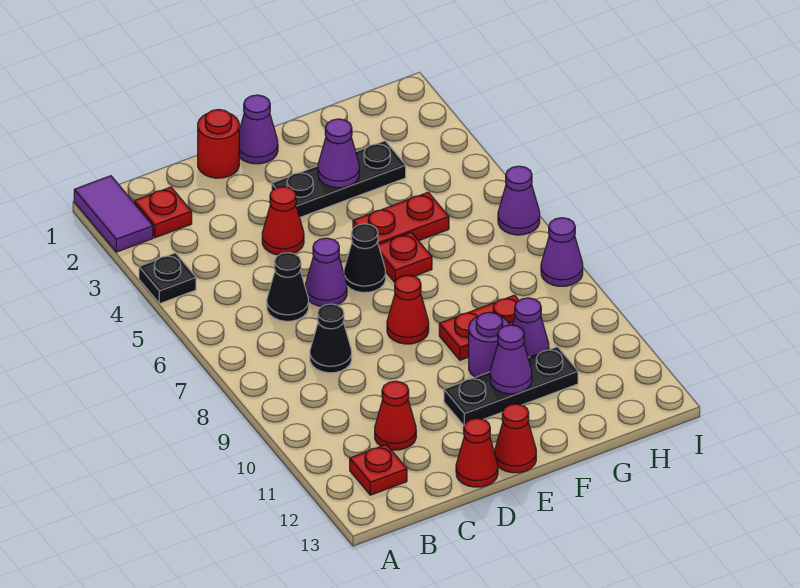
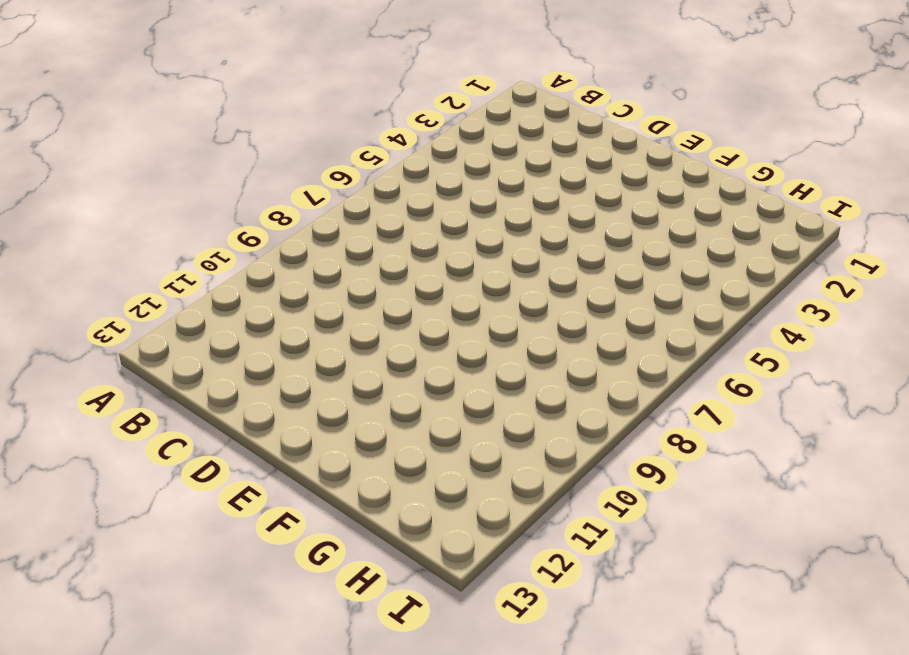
none -> purple 1x2 tile [74,176,153,252]
none -> black 1x1 plate [139,253,196,304]
none -> red 1x1 plate [134,187,192,238]

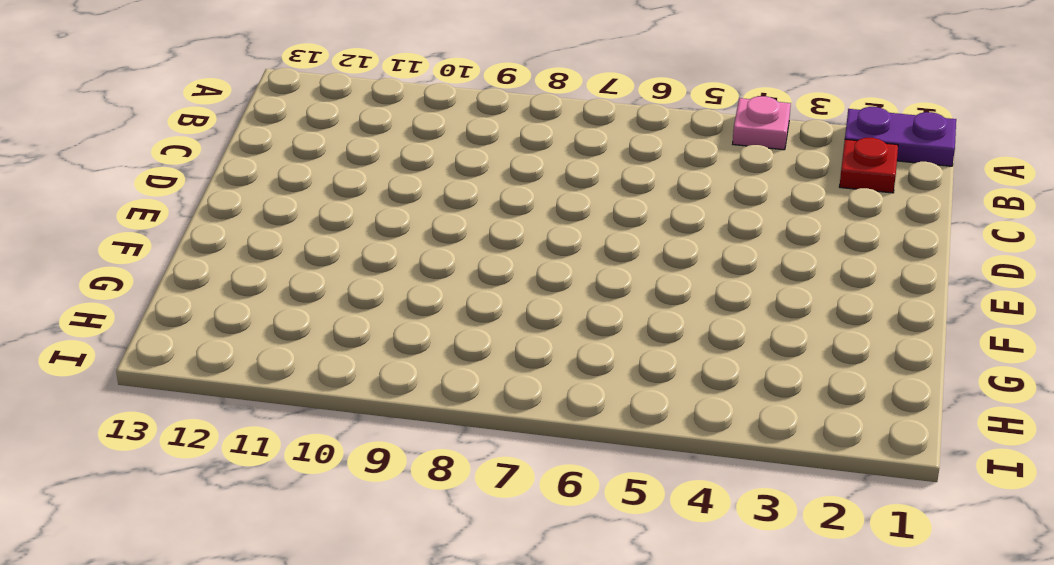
purple 1x2 plate [845,107,956,166] -> purple 1x2 tile [74,176,153,252]
pink 1x1 plate [733,96,791,150] -> black 1x1 plate [139,253,196,304]
none -> red 1x1 plate [350,444,407,495]
none -> black 1x1 cone [267,253,309,321]
none -> black 1x1 cone [310,304,352,373]

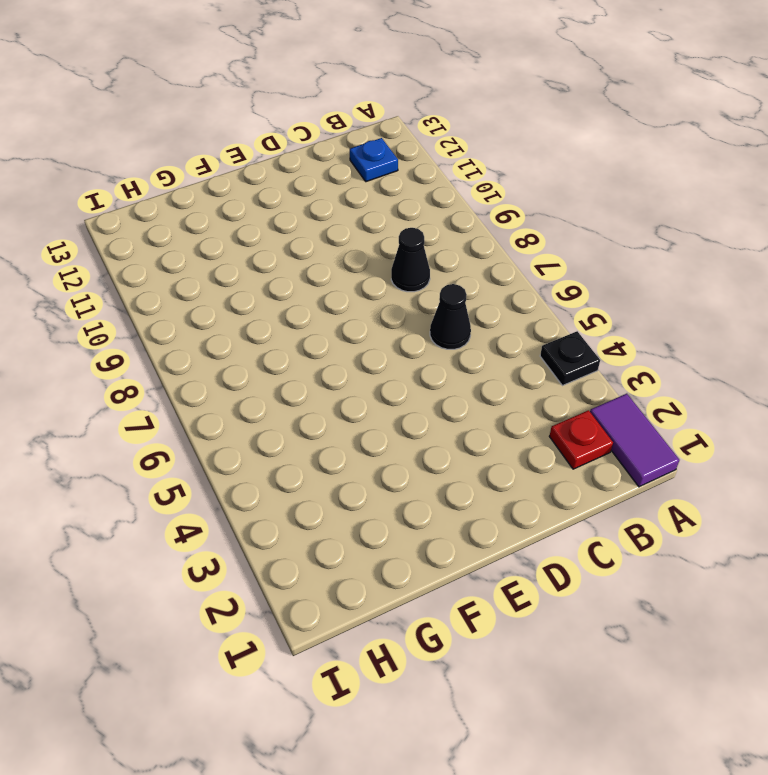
blue 1x1 plate [350,138,398,182] -> red 1x1 plate [350,444,407,495]
none -> red 1x1 cone [375,381,416,450]
none -> red 1x1 round brick [198,109,239,178]
none -> red 1x1 cone [262,187,304,255]

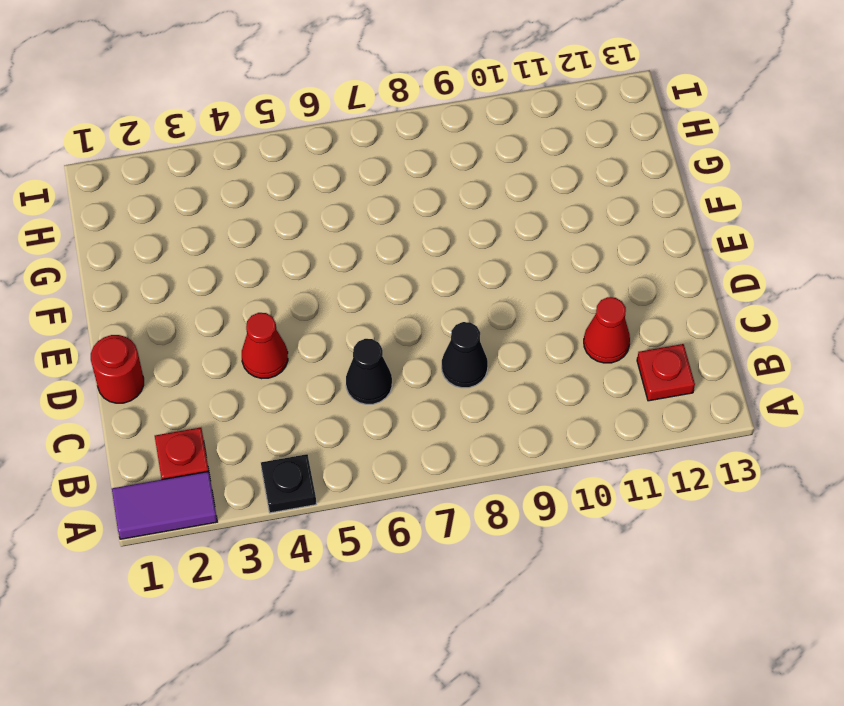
none -> purple 1x1 cone [305,238,347,307]
none -> red 1x1 cone [456,418,498,487]
none -> purple 1x1 cone [239,95,278,164]

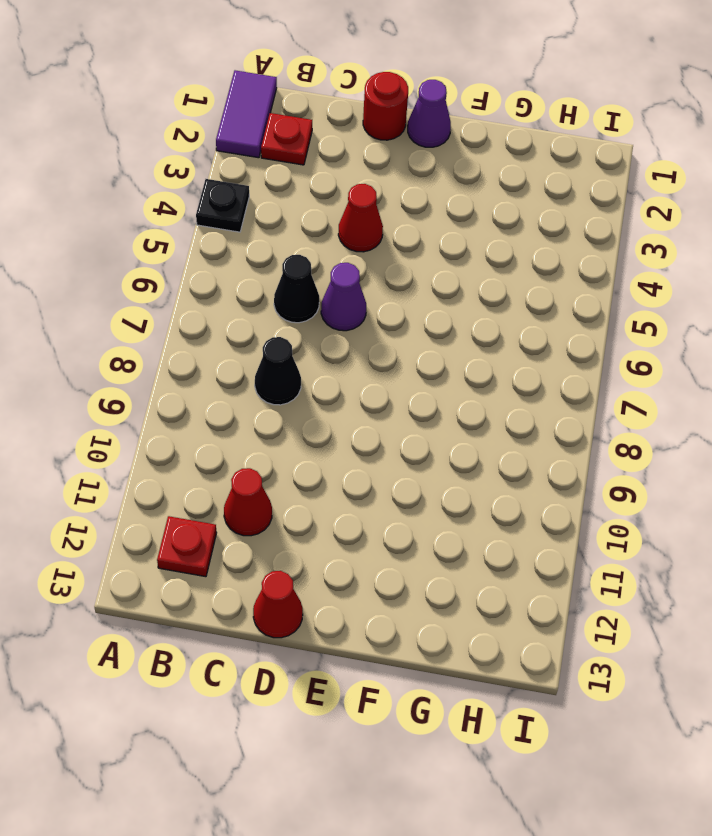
none -> black 1x3 plate [272,141,406,217]
none -> black 1x1 cone [344,224,386,293]
none -> red 1x1 cone [387,275,429,344]

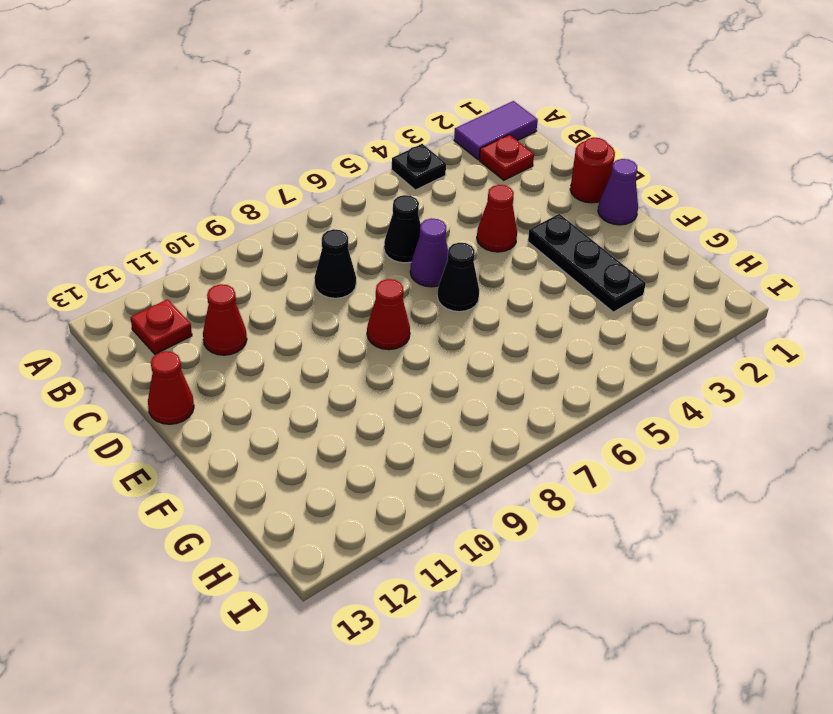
none -> black 1x3 plate [444,347,578,425]
none -> red 1x1 cone [495,404,536,473]
none -> red 1x2 plate [353,192,449,245]

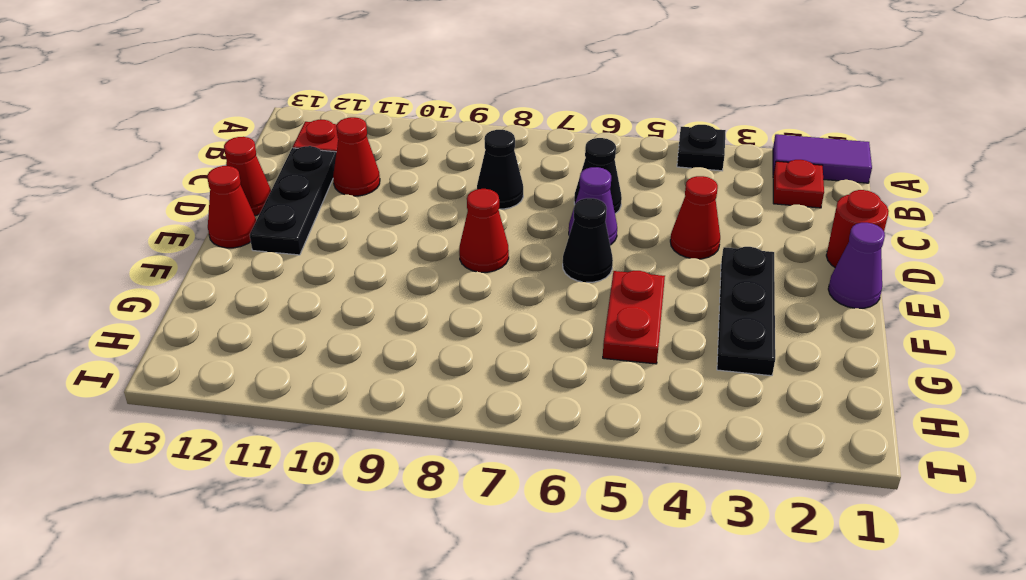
black 1x3 plate [250,146,336,255] -> black 1x3 plate moved to [444,347,578,425]
none -> red 1x1 plate [379,233,432,282]
none -> red 1x2 plate [439,295,519,360]
none -> purple 1x1 round brick [469,312,510,377]

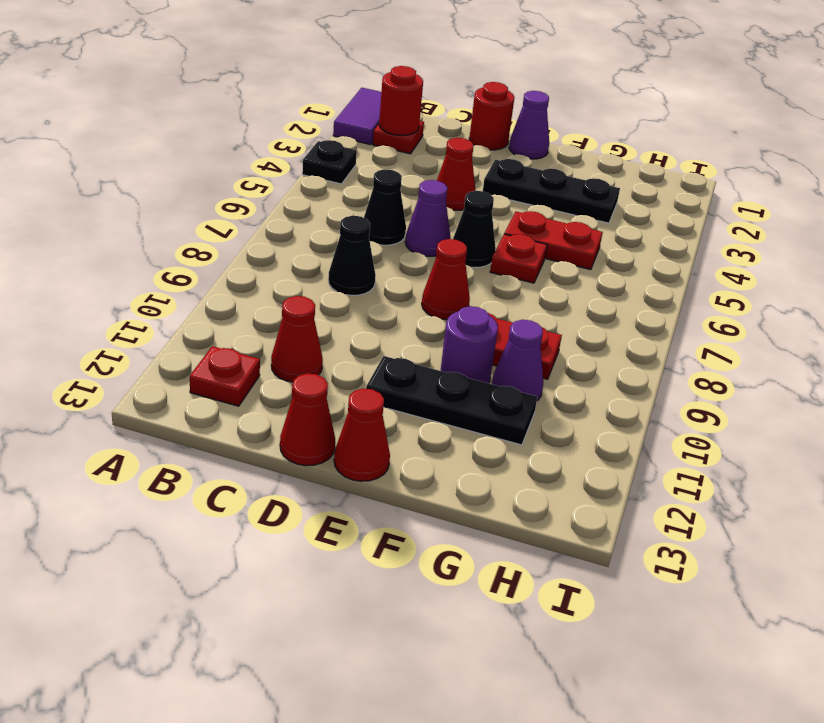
red 1x1 round brick [379,66,423,135] -> none
none -> purple 1x1 cone [498,166,540,235]
none -> purple 1x1 cone [541,218,583,286]
none -> purple 1x1 cone [318,119,359,188]

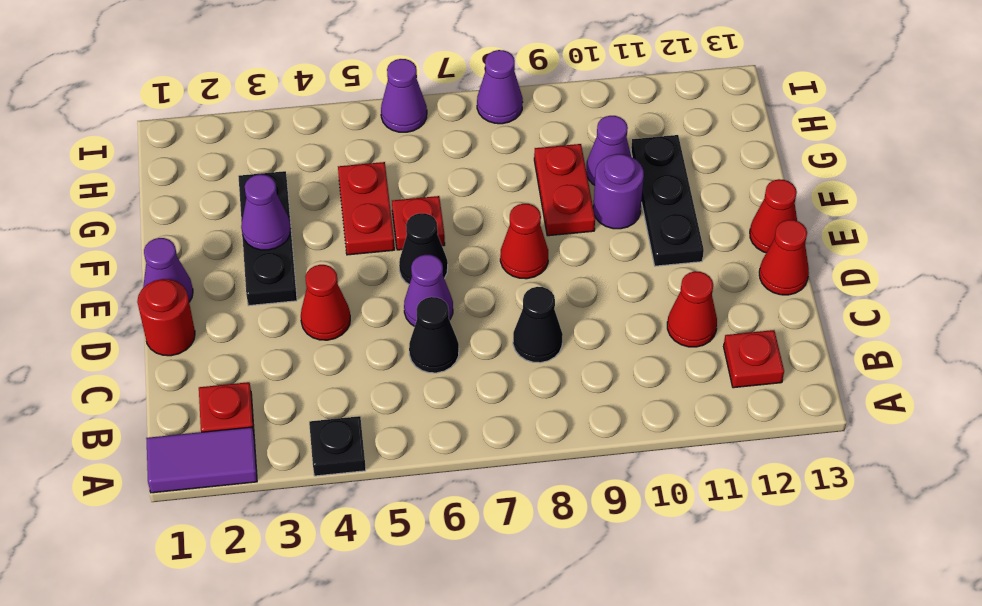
none -> purple 1x1 cone [490,325,532,394]

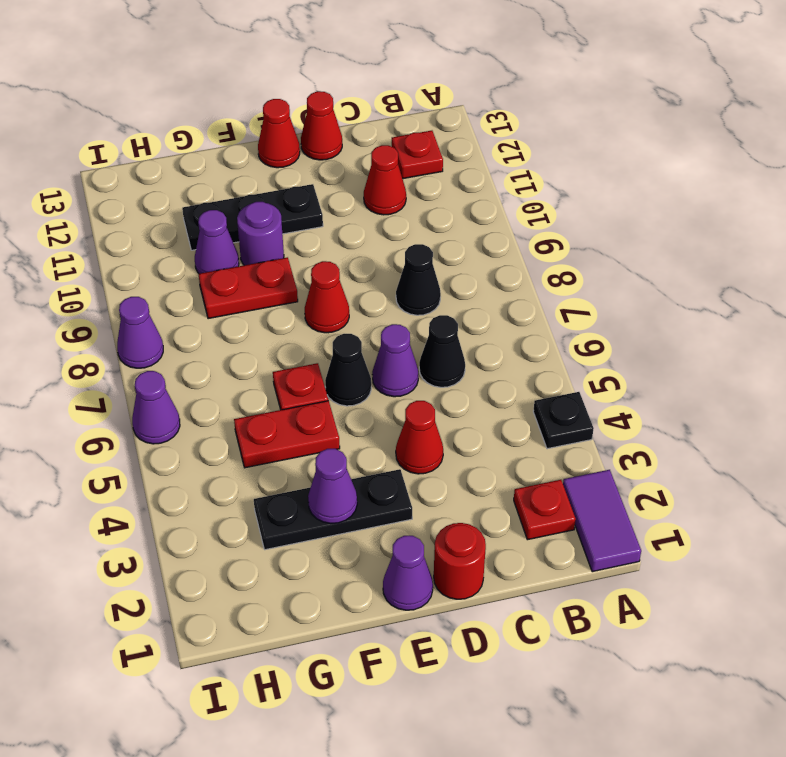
none -> purple 1x1 cone [490,325,532,394]

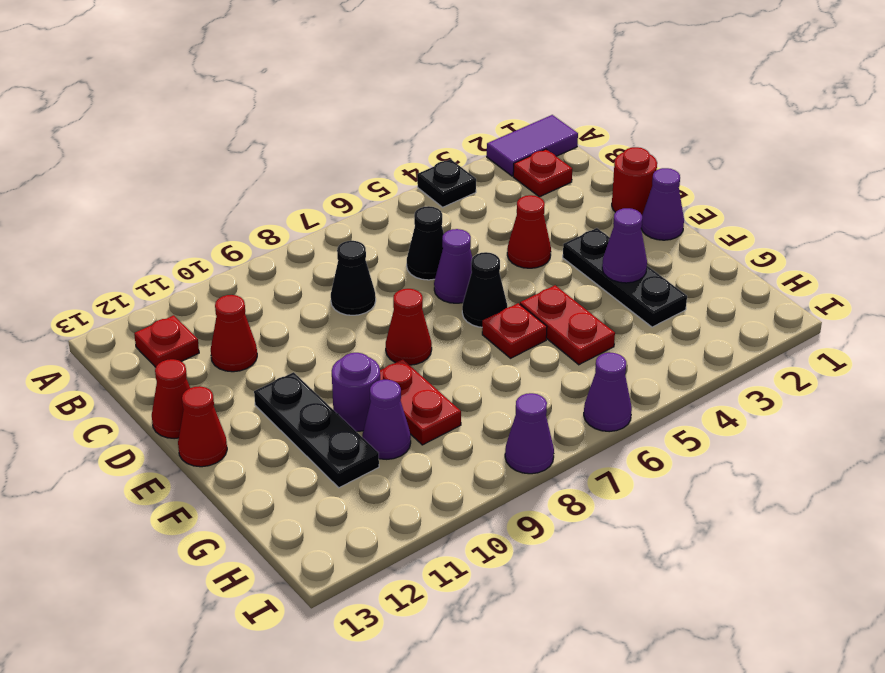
none -> purple 1x1 cone [490,325,532,394]

